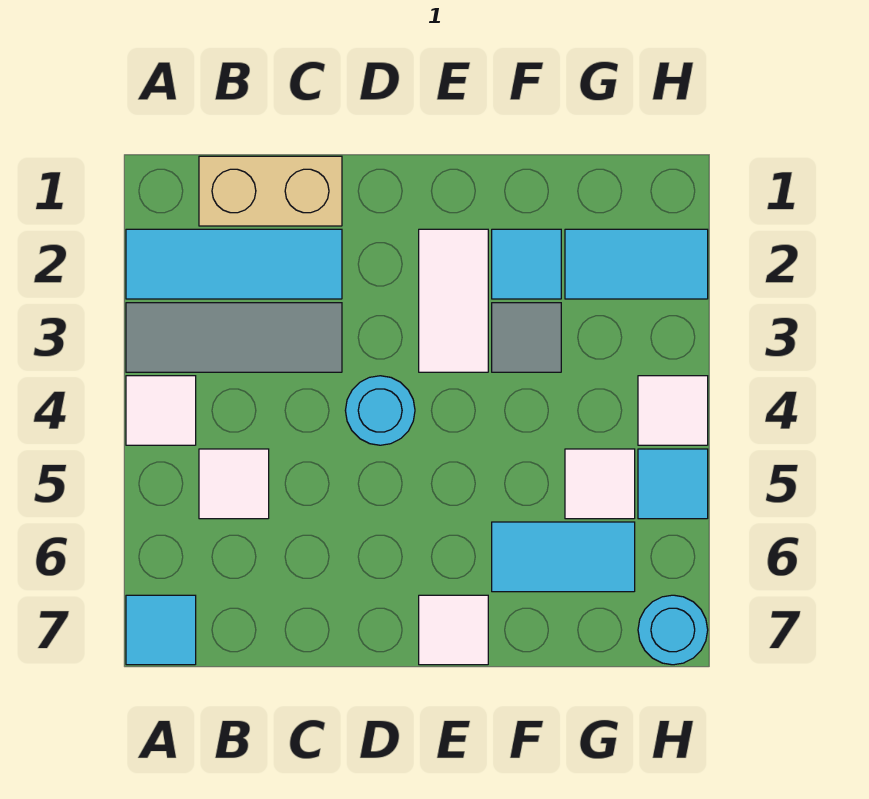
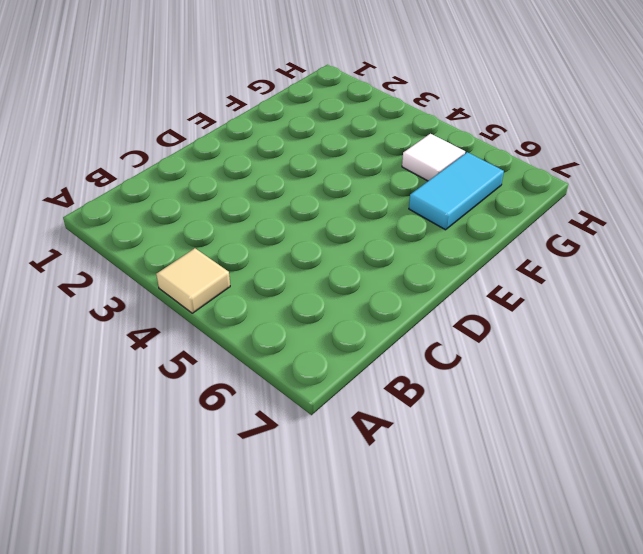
tan 1x1 tile [156,248,230,313] -> white 1x1 tile [126,376,196,445]
none -> cyan 1x3 tile [126,229,342,299]
none -> grey 1x3 tile [126,303,342,372]
none -> cyan 1x1 tile [126,595,196,665]

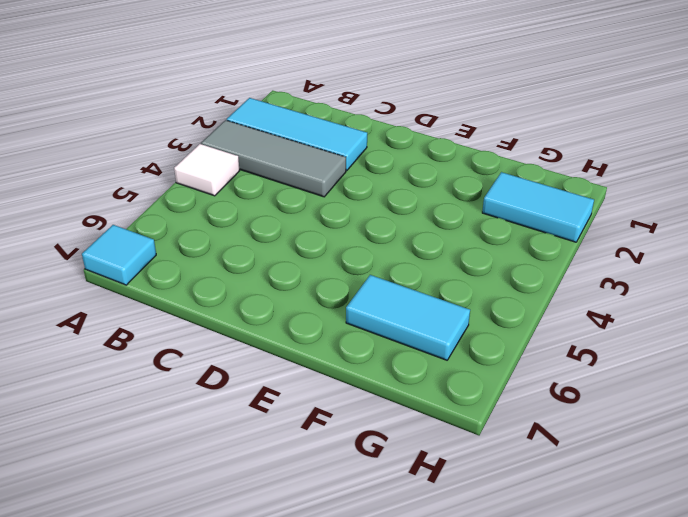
none -> tan 1x2 brick [199,156,342,226]
none -> white 1x1 tile [199,449,269,519]
none -> cyan 1x1 round brick [345,376,415,445]

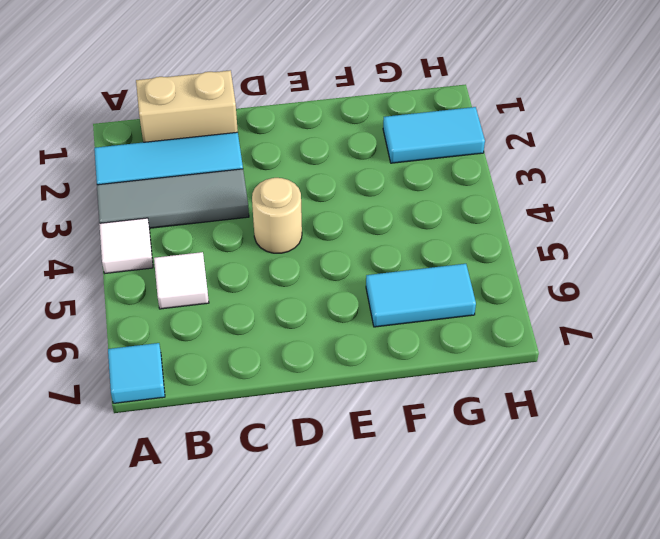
tan 1x1 round brick [252,178,302,253] -> cyan 1x1 round brick [345,376,415,445]
none -> white 1x2 tile [419,229,488,372]
none -> white 1x1 tile [419,595,488,665]
none -> cyan 1x1 tile [492,229,561,299]

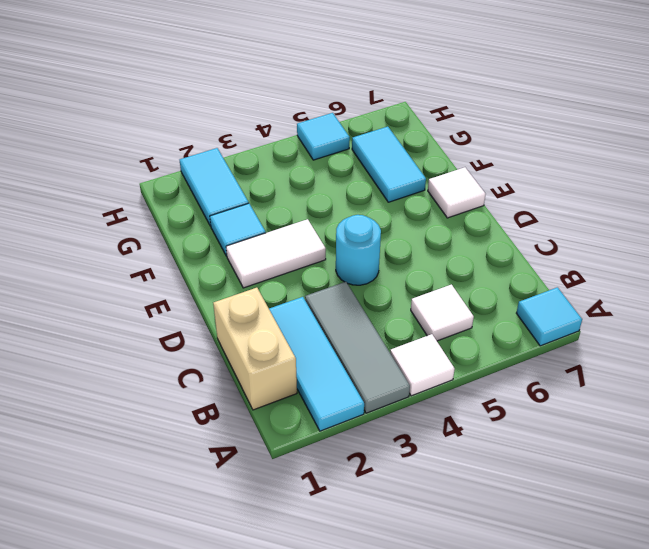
none -> grey 1x1 tile [492,303,561,372]
none -> white 1x1 tile [565,449,635,519]
none -> white 1x1 tile [638,376,708,445]

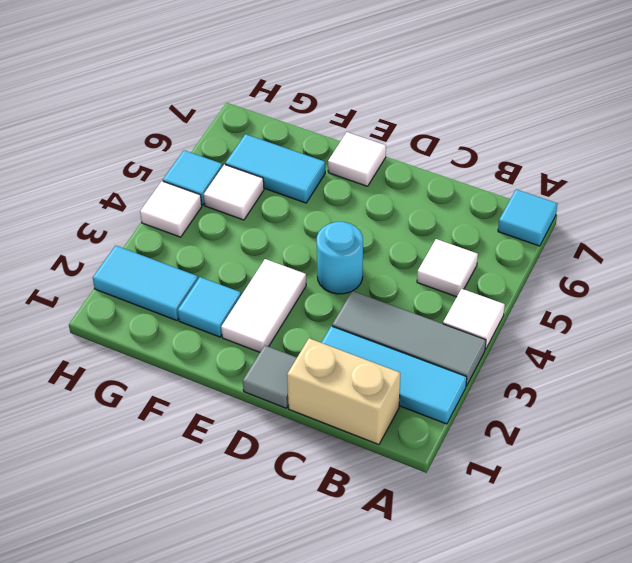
grey 1x1 tile [243,345,297,408] -> grey 1x1 tile moved to [492,303,561,372]
none -> cyan 1x1 round brick [638,595,708,665]

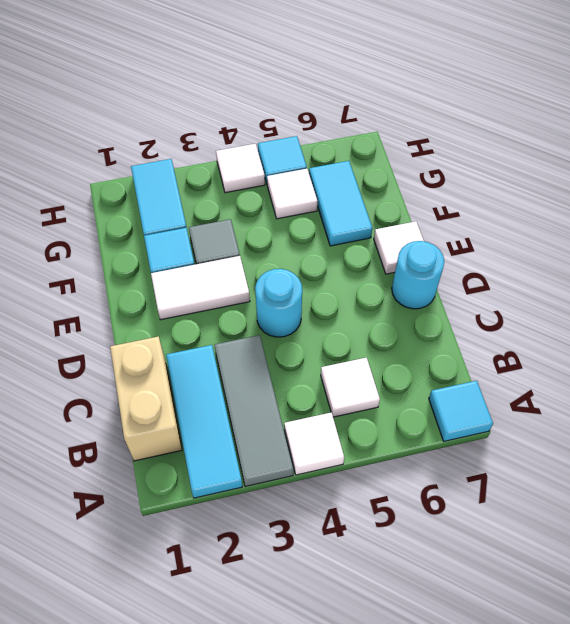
cyan 1x1 round brick [392,241,444,309] -> cyan 1x1 round brick moved to [638,595,708,665]

